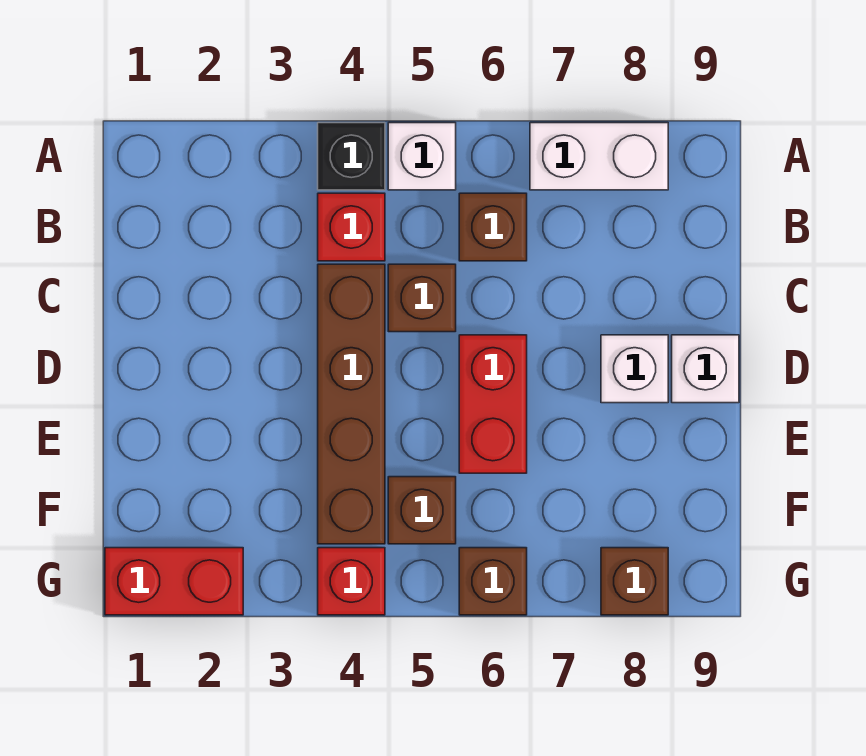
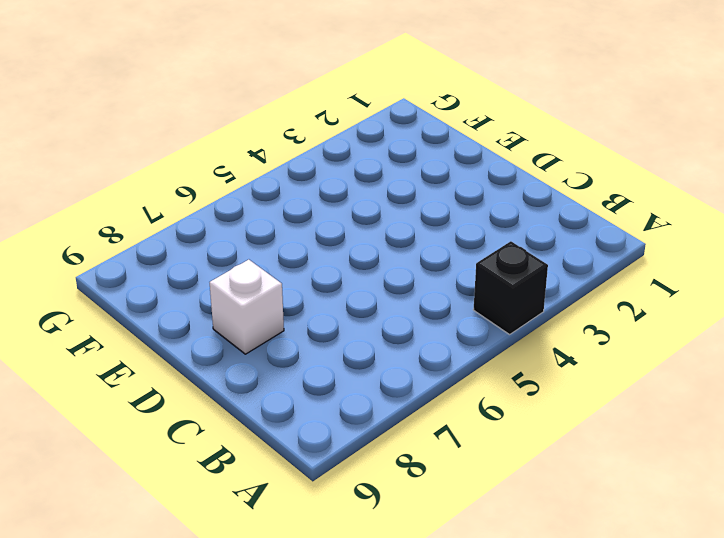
none -> white 1x1 brick [388,123,456,190]
none -> white 1x2 brick [530,123,668,190]
none -> red 1x1 brick [318,193,385,261]

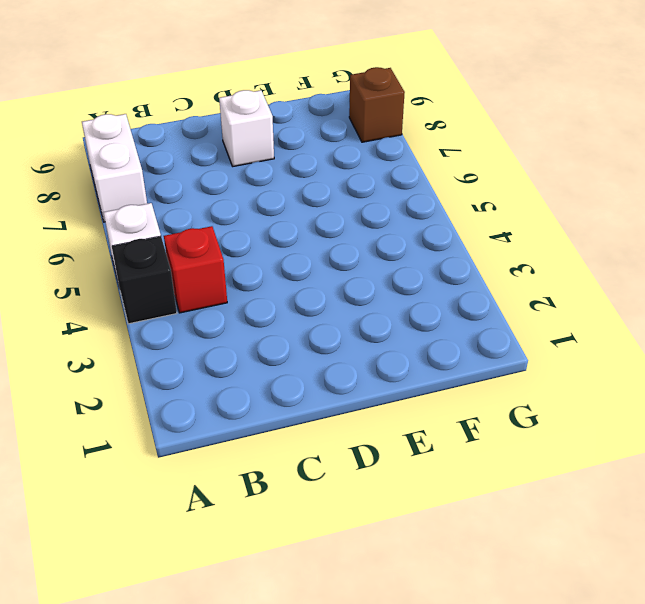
none -> brown 1x1 brick [459,193,527,261]
none -> brown 1x4 brick [318,264,385,544]
none -> brown 1x1 brick [388,264,456,332]

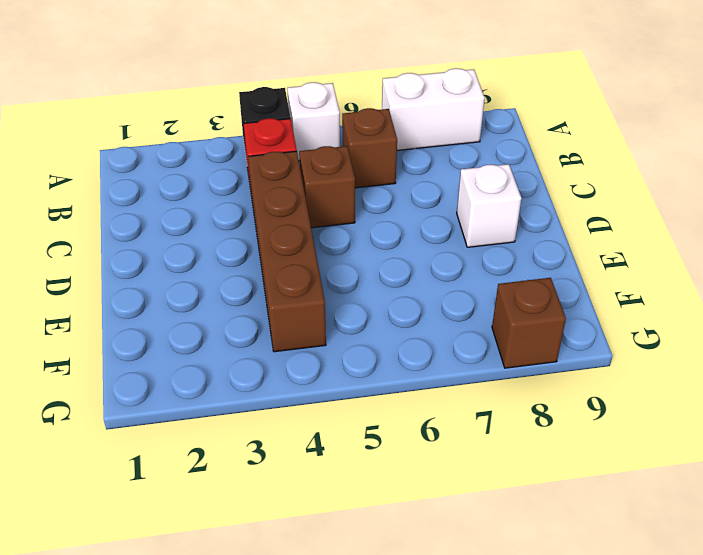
none -> red 1x2 brick [459,335,527,473]
none -> white 1x1 brick [672,335,739,403]
none -> brown 1x1 brick [388,477,456,544]

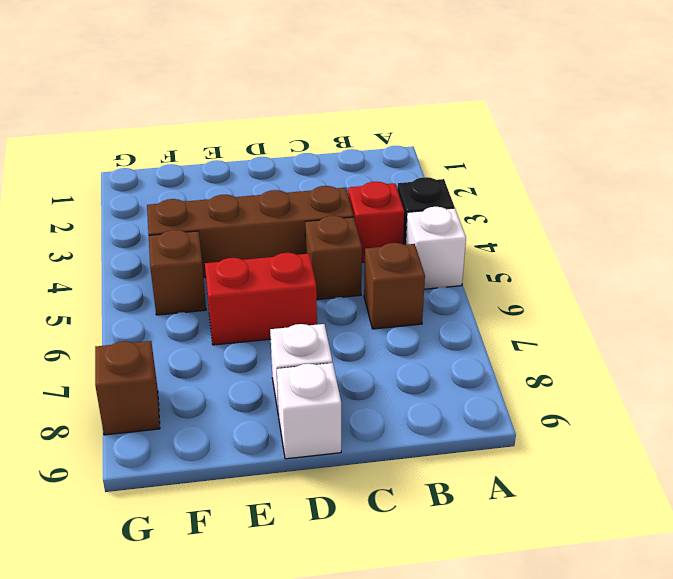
none -> white 1x2 brick [530,123,668,190]
none -> red 1x2 brick [105,548,243,615]
none -> red 1x1 brick [318,548,385,615]

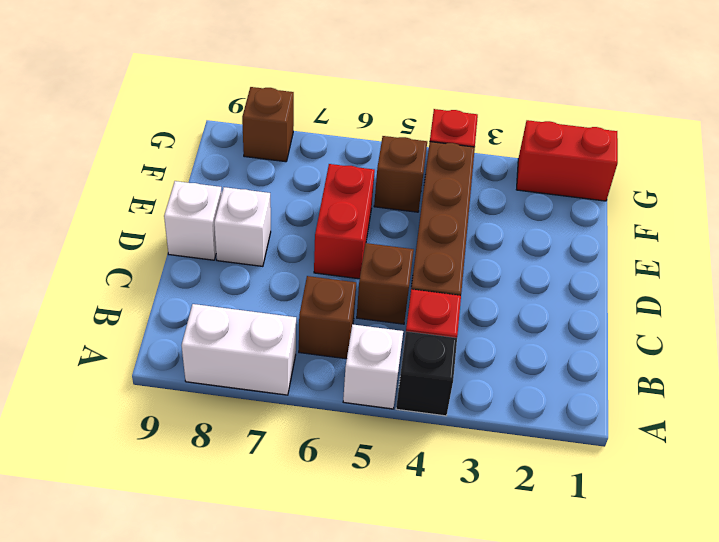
none -> brown 1x1 brick [459,548,527,615]

